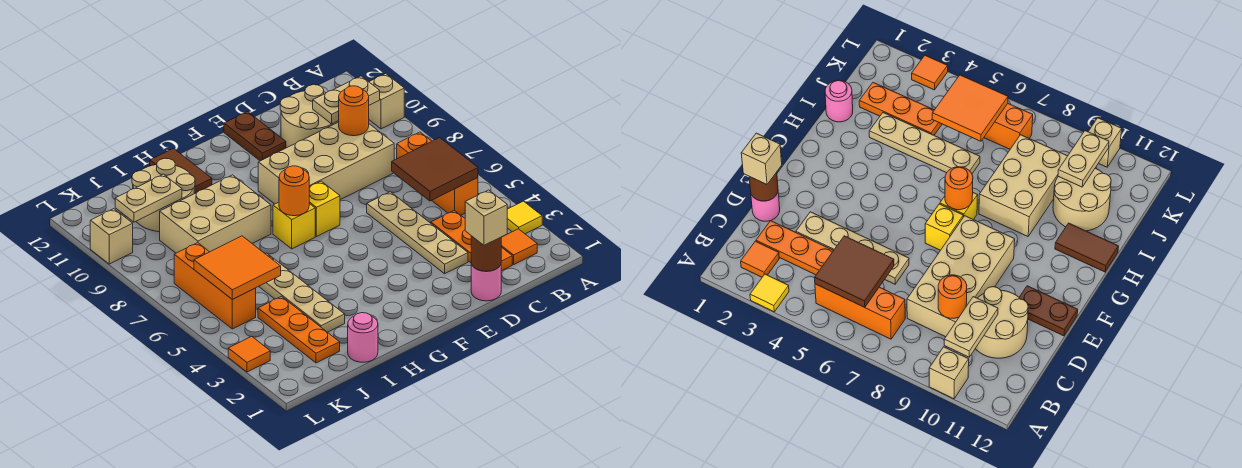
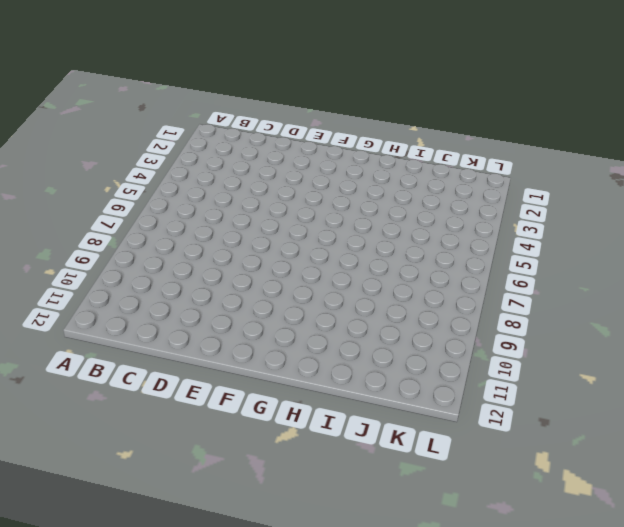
none -> yellow 1x1 tile [507,201,542,234]
none -> tan 1x1 brick [369,74,404,129]
none -> orange 1x1 tile [501,229,537,264]

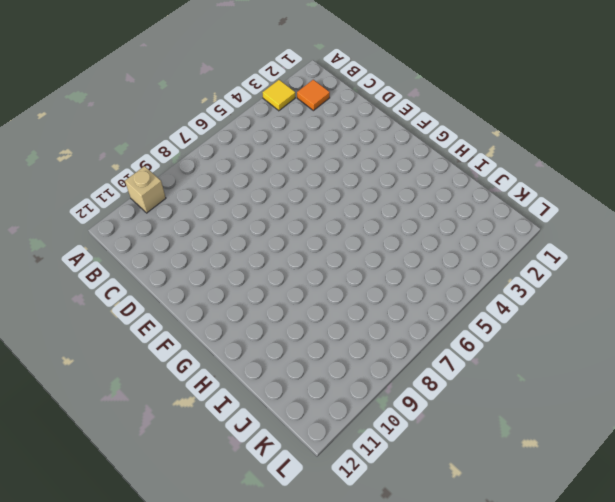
none -> orange 1x3 brick [397,132,478,215]
none -> orange 1x3 plate [431,210,512,271]
none -> tan 2x4 brick [258,122,394,204]

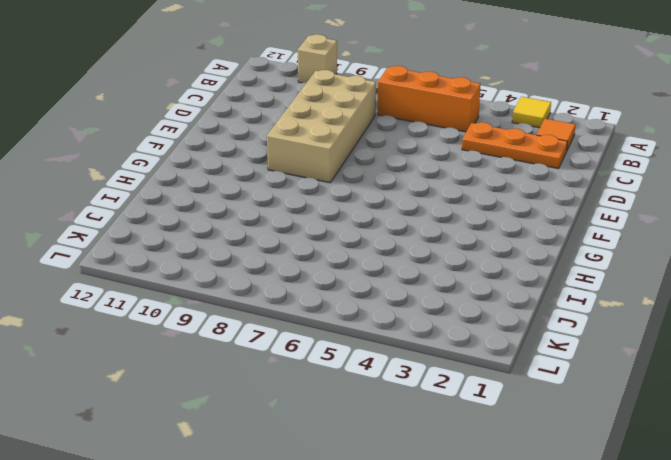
none -> tan 2x2 round brick [280,85,339,148]
none -> pink 1x1 round brick [471,264,501,301]
none -> tan 1x4 plate [367,192,468,274]

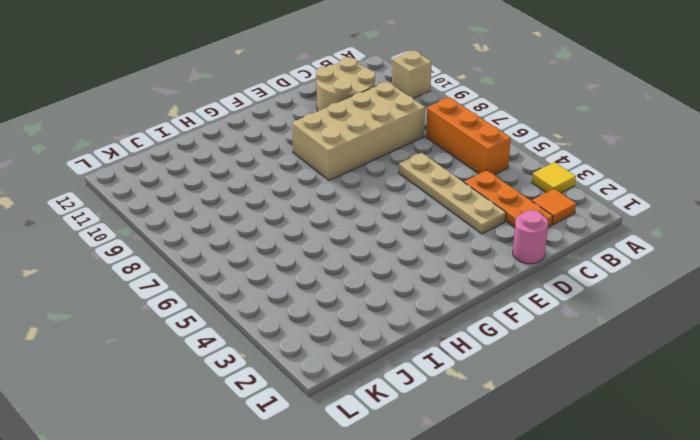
none -> brown 1x2 plate [224,112,286,161]
none -> yellow 1x1 brick [309,181,340,237]
none -> yellow 1x1 brick [273,202,315,249]

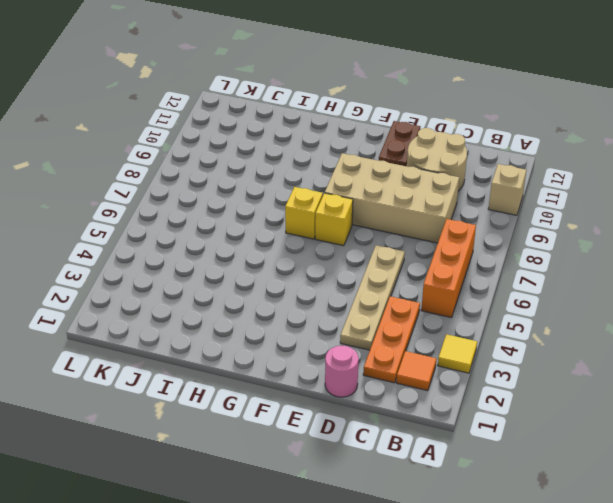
none -> tan 2x3 brick [160,175,271,253]
none -> brown 1x2 tile [150,148,212,194]
none -> pink 1x1 round brick [348,313,378,362]

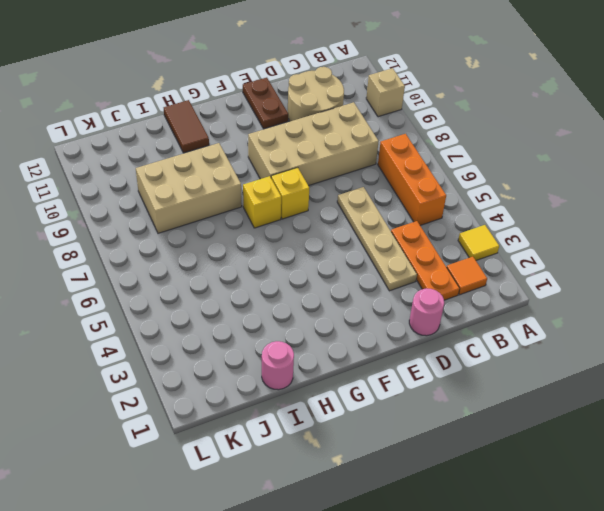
none -> tan 1x4 plate [259,253,345,332]
none -> tan 2x2 round brick [132,158,195,232]
none -> orange 1x3 plate [258,296,340,363]

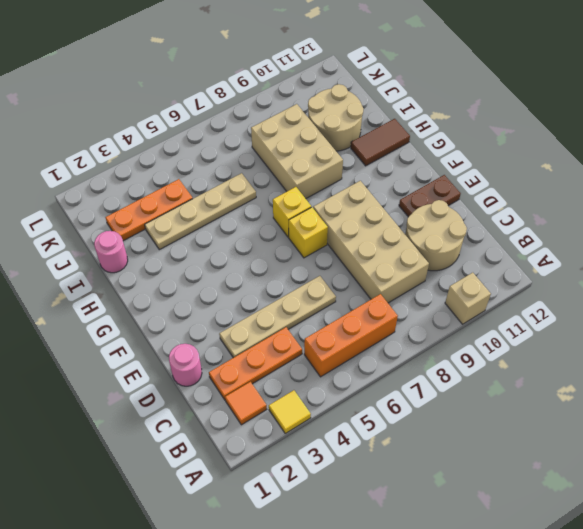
none -> orange 1x3 brick [174,243,256,329]
none -> orange 1x1 tile [228,336,270,372]
none -> tan 1x1 brick [90,209,133,264]

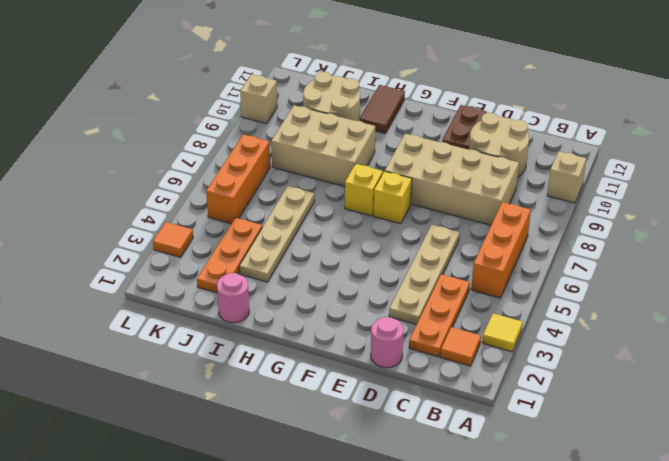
none -> brown 2x2 tile [392,138,478,201]
none -> tan 1x2 plate [313,76,380,124]
none -> orange 1x1 round brick [339,86,369,136]

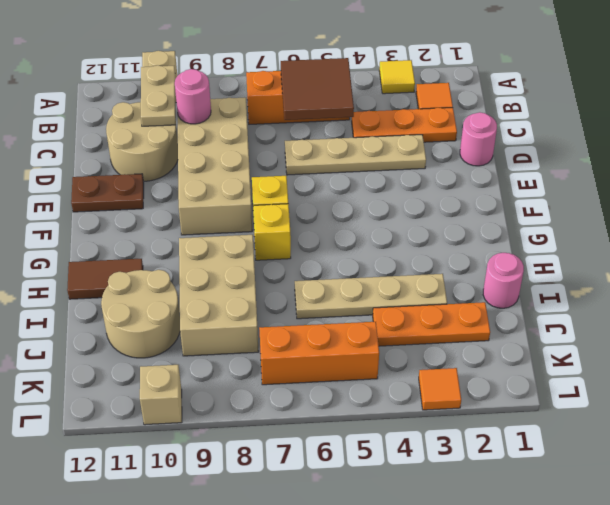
pink 1x1 round brick [175,69,211,124] -> orange 1x1 round brick [339,86,369,136]
none -> brown 1x1 round brick [471,236,501,271]
none -> orange 1x1 round brick [279,166,309,216]
none -> orange 2x2 tile [194,236,281,299]

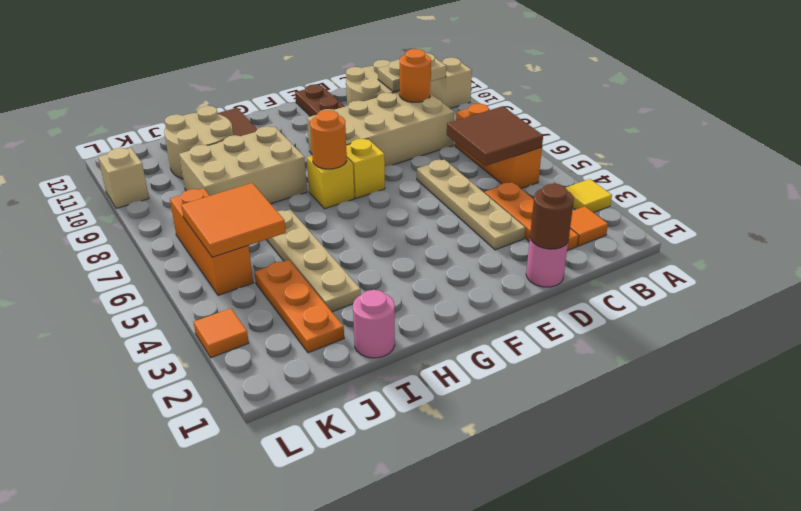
none -> tan 1x2 plate [115,174,182,222]
none -> tan 1x1 brick [465,190,507,245]

